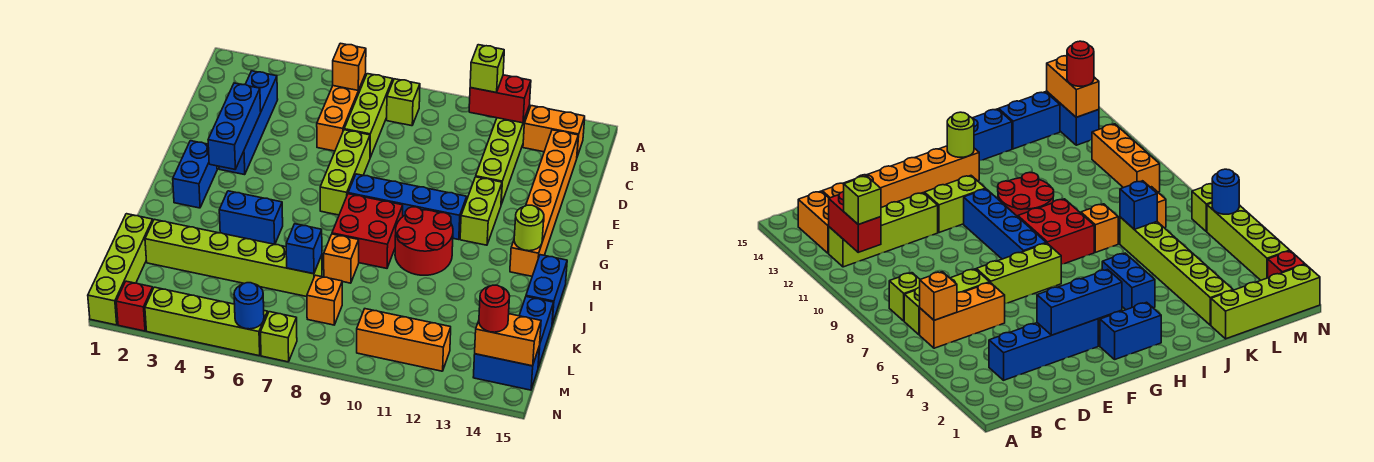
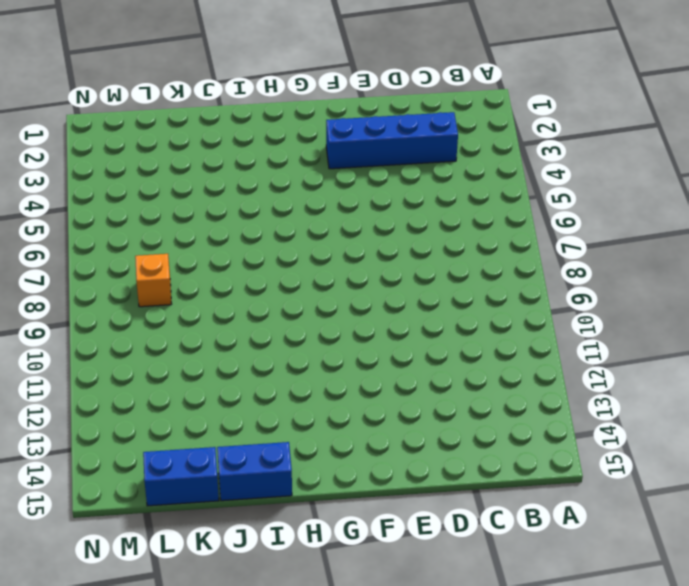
none -> orange 1x3 brick [317,74,366,151]
none -> lime 1x3 brick [344,74,393,157]
none -> lime 1x1 brick [387,79,420,126]
none -> lime 1x4 brick [476,108,529,204]

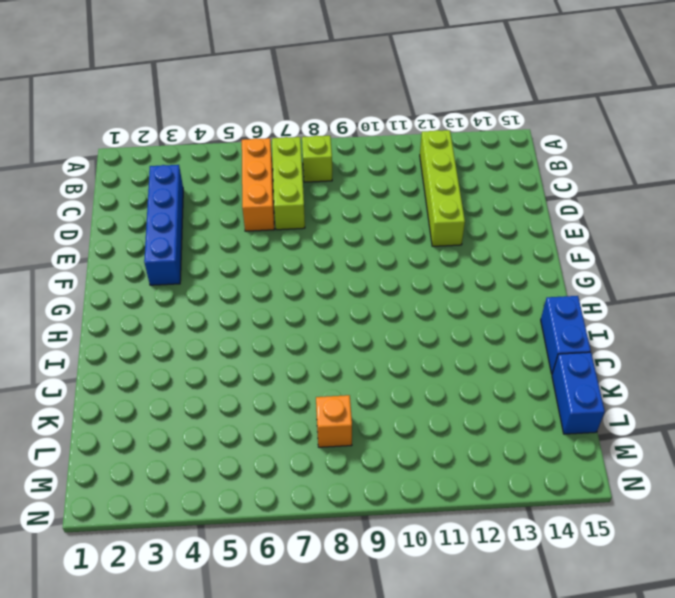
none -> orange 1x2 brick [523,106,585,157]
none -> orange 1x6 brick [510,130,578,276]
none -> lime 1x3 brick [320,130,370,215]
none -> lime 1x2 brick [460,177,502,245]

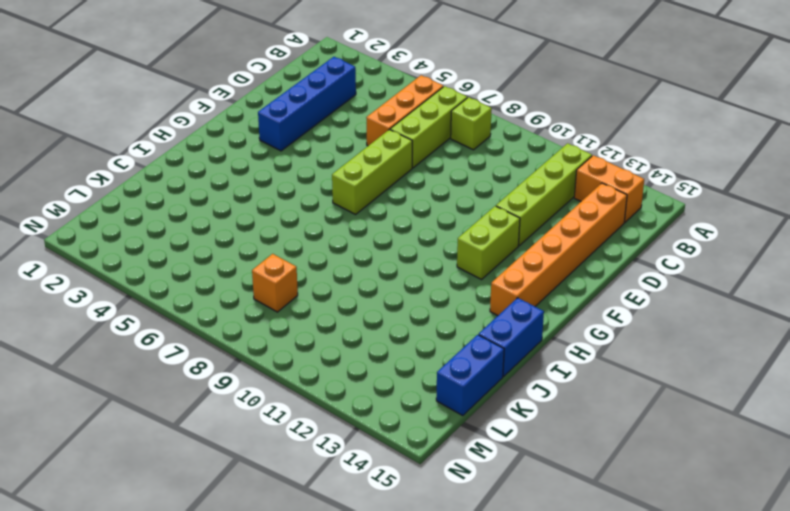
none -> blue 1x2 brick [173,141,217,208]
none -> blue 1x4 brick [348,174,467,240]
none -> red 2x2 brick [332,194,403,268]
none -> red 2x2 round brick [395,207,453,275]

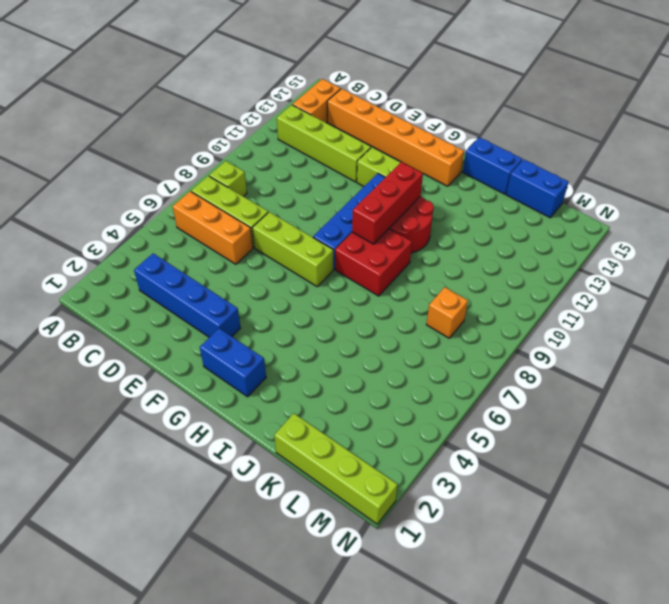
red 1x3 brick [352,162,423,244] -> none
none -> blue 1x2 brick [219,191,283,244]
none -> orange 1x1 brick [324,234,359,283]
none -> lime 1x6 brick [145,219,322,297]
none -> orange 1x3 brick [357,309,451,371]

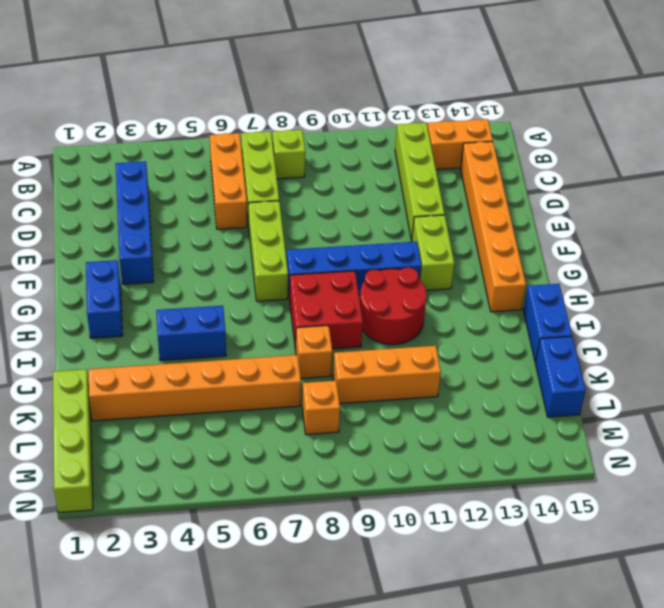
orange 1x6 brick [88,355,301,421] -> lime 1x6 brick [145,219,322,297]
orange 1x3 brick [333,346,441,404] -> orange 1x3 brick moved to [357,309,451,371]
none -> blue 1x2 brick [473,348,539,390]
none -> red 1x1 brick [116,281,153,331]
none -> lime 1x4 brick [145,287,268,356]
none -> lime 1x1 brick [260,312,297,362]

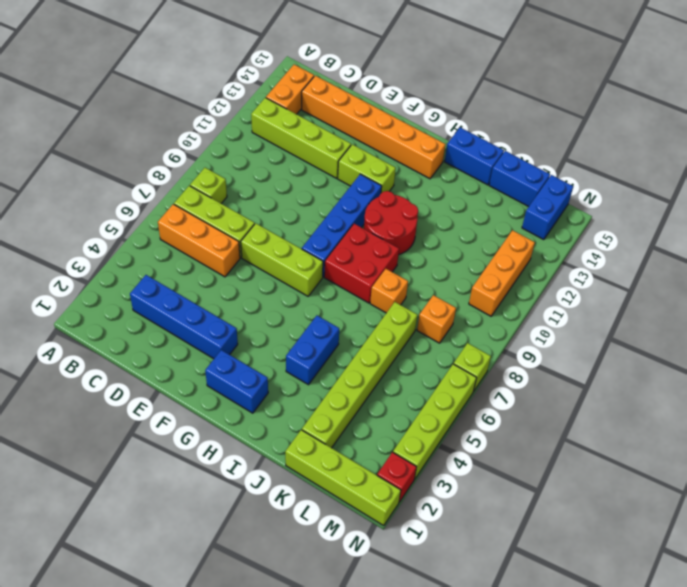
none -> orange 1x1 brick [333,43,366,90]
none -> red 1x2 brick [469,75,531,123]
none -> blue 1x3 brick [208,83,261,169]
none -> lime 1x1 round brick [514,205,544,251]

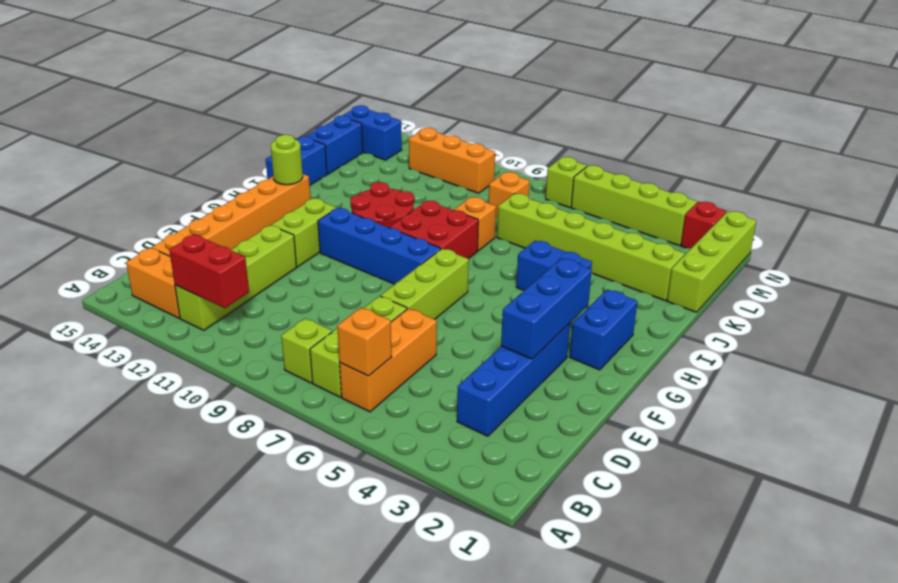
none -> blue 1x1 brick [286,224,322,274]
none -> orange 1x2 brick [475,314,541,366]
none -> blue 1x1 round brick [234,283,264,329]
none -> lime 1x1 brick [470,45,504,92]

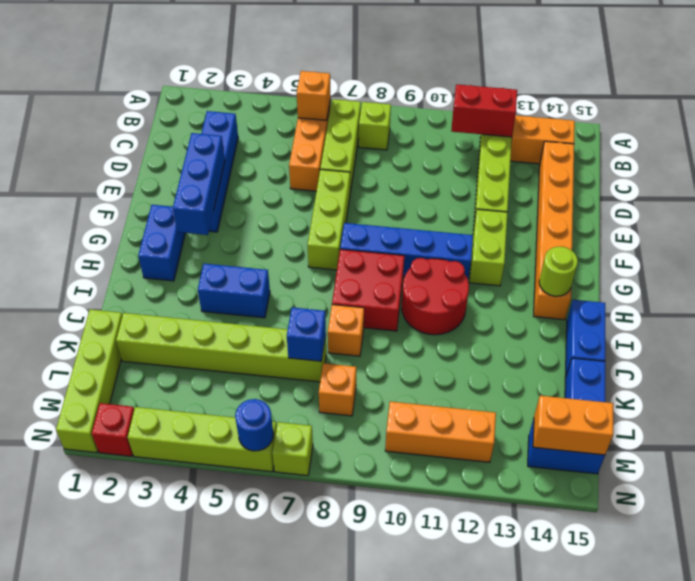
none -> lime 1x1 brick [470,45,504,92]
none -> red 1x1 round brick [479,285,510,332]

